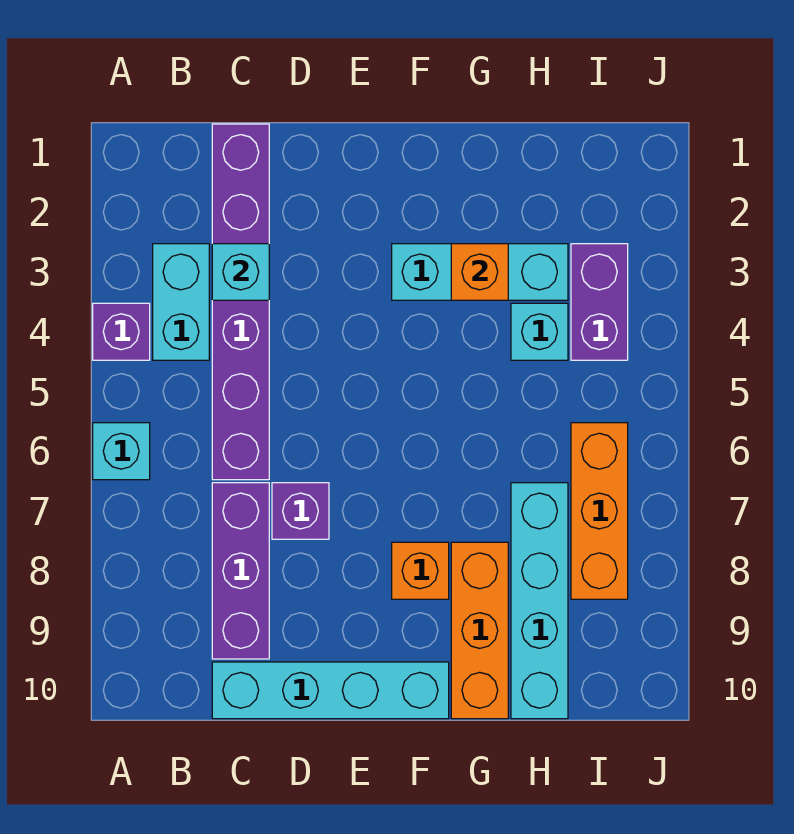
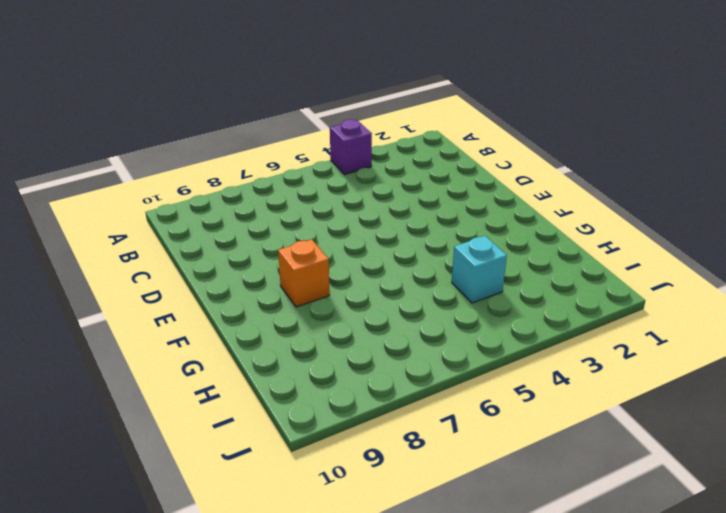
none -> cyan 1x1 brick [93,423,150,480]
none -> cyan 1x2 brick [153,244,209,360]
none -> purple 1x6 brick [212,124,269,480]

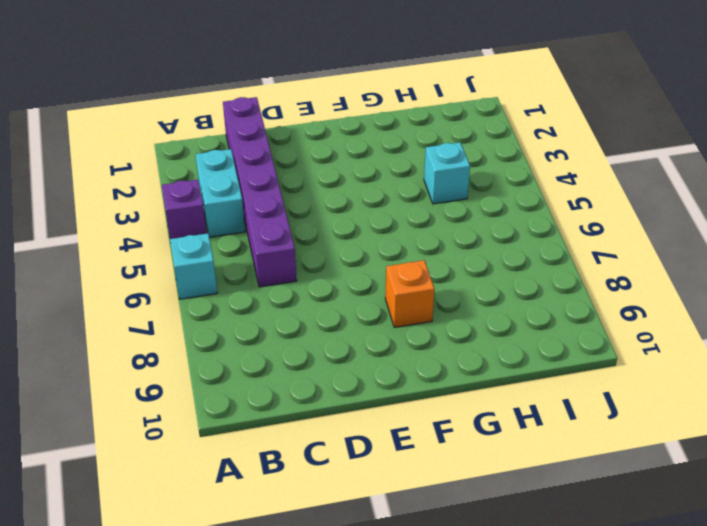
none -> purple 1x3 brick [212,483,269,659]
none -> cyan 1x4 brick [212,662,449,719]
none -> purple 1x1 brick [272,483,329,539]

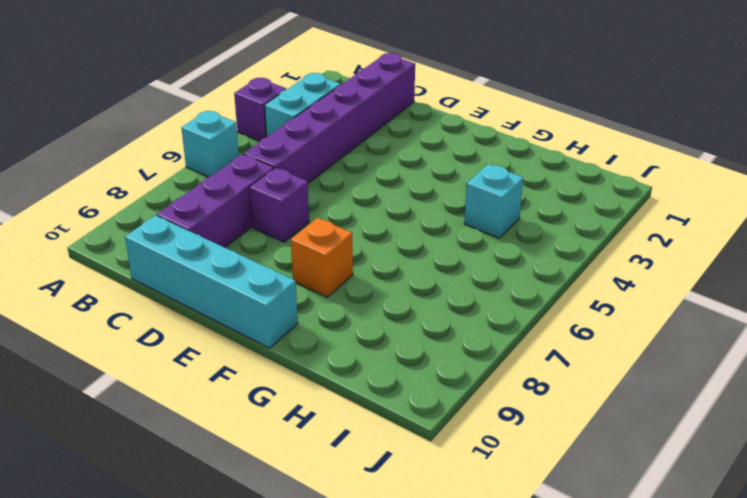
none -> cyan 1x3 brick [392,244,568,300]
none -> orange 1x3 brick [451,542,508,719]
none -> cyan 1x4 brick [511,483,568,719]

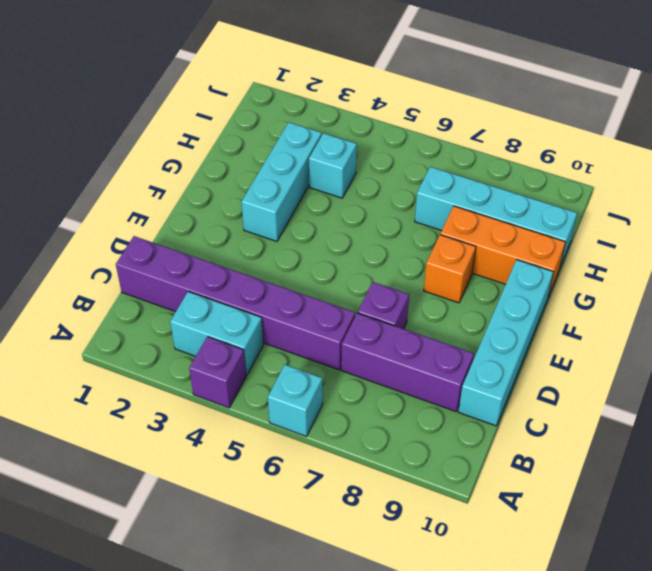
none -> purple 1x2 brick [571,244,628,360]
none -> orange 1x3 brick [571,423,628,599]
none -> cyan 1x1 brick [212,244,269,300]

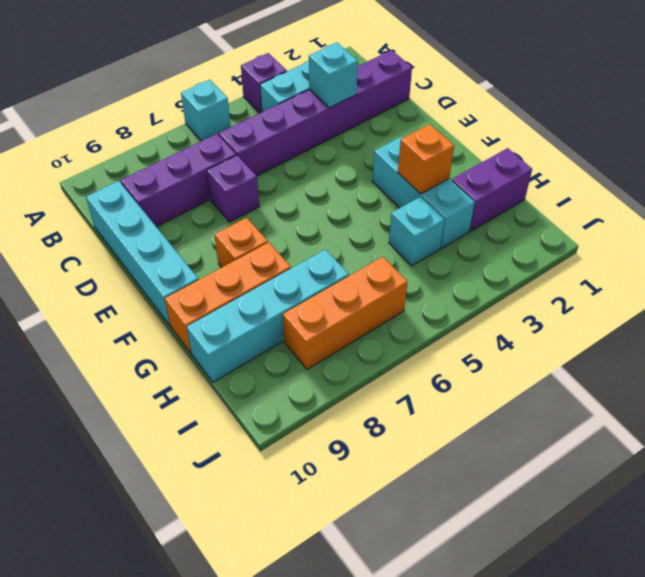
purple 1x2 brick [452,148,532,231] -> purple 1x2 brick moved to [571,244,628,360]

